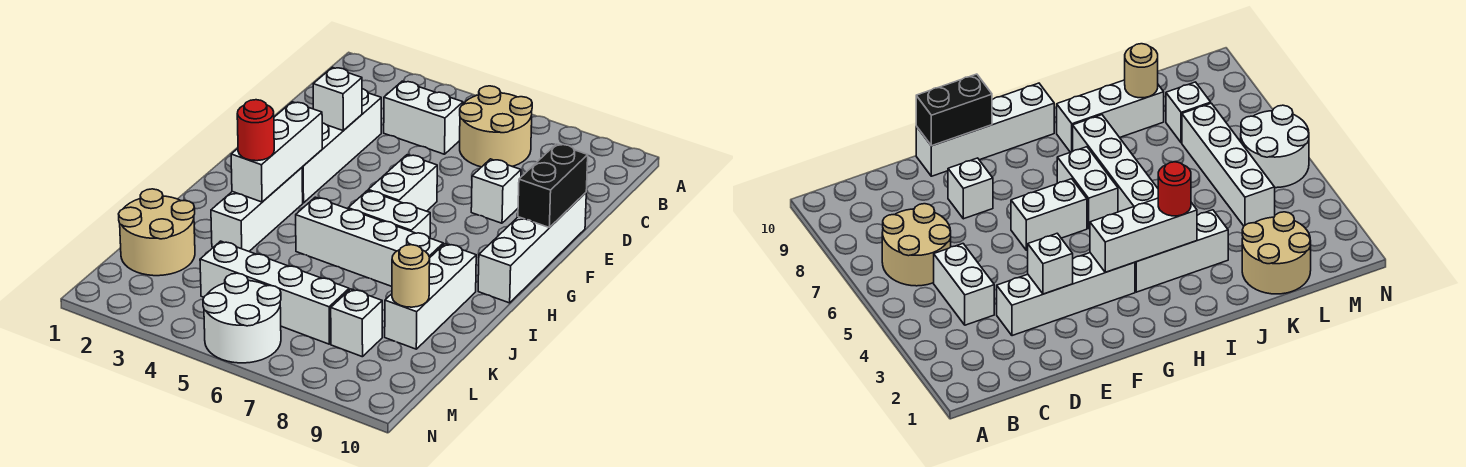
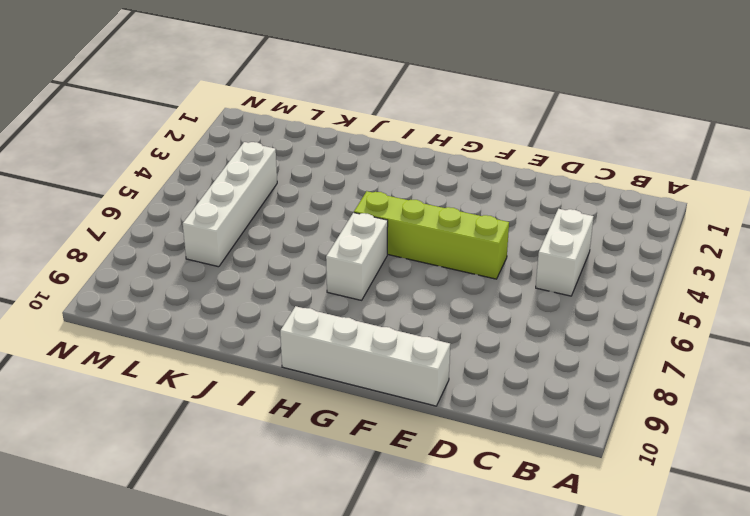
lime 1x4 brick [354,191,509,279] -> none
none -> tan 2x2 round brick [460,86,532,167]
none -> white 1x4 brick [302,89,381,203]
none -> white 1x1 brick [471,159,521,223]

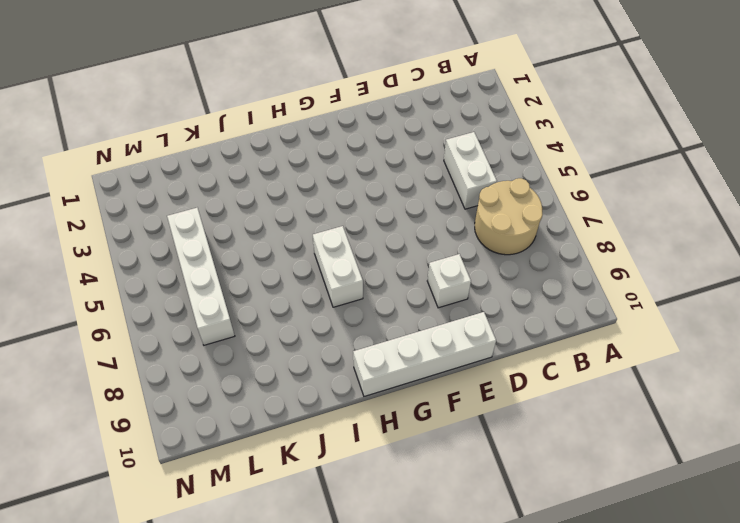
none -> white 1x4 brick [302,89,381,203]
none -> white 1x2 brick [368,155,437,211]
none -> white 1x3 brick [211,168,303,251]

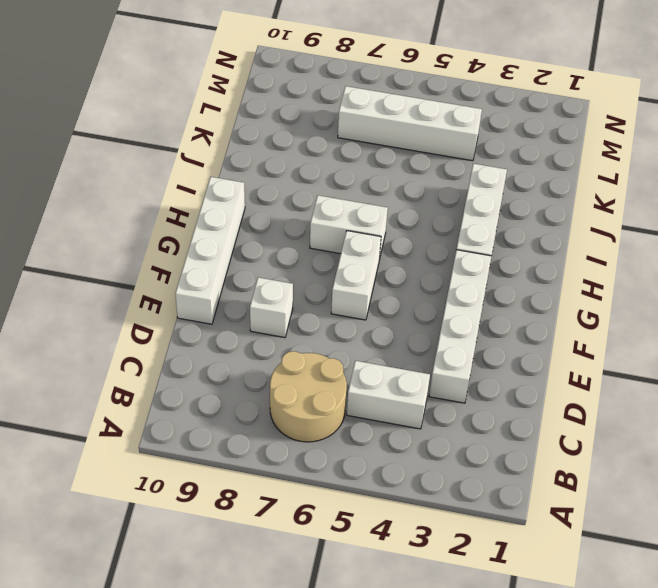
none -> white 1x4 brick [296,197,443,286]
none -> white 1x3 brick [385,244,476,349]
none -> tan 2x2 round brick [119,189,195,276]

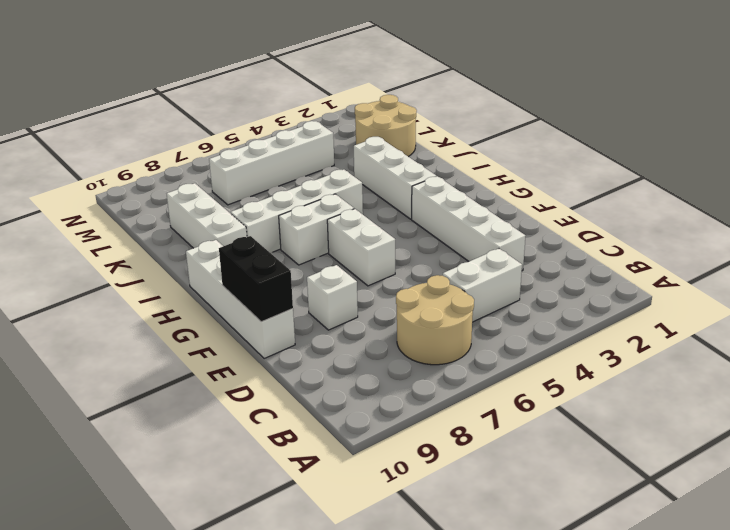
none -> white 1x1 brick [331,289,382,357]
none -> white 2x2 round brick [203,273,281,363]
none -> white 1x1 brick [313,67,362,131]

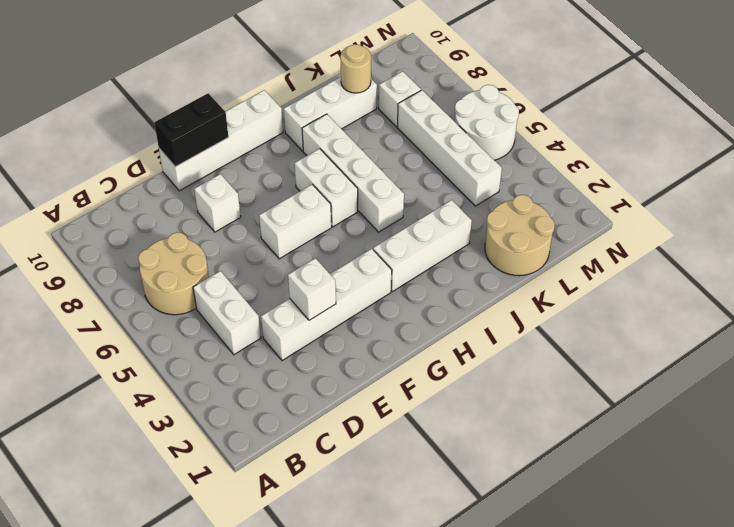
none -> white 1x3 brick [231,102,322,202]
none -> red 1x1 round brick [237,100,274,161]

